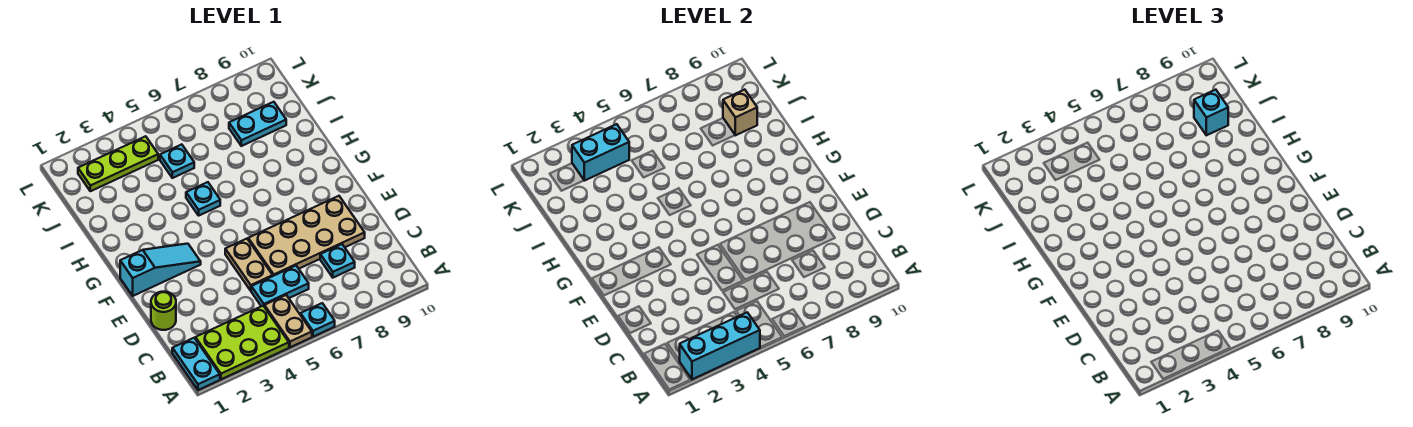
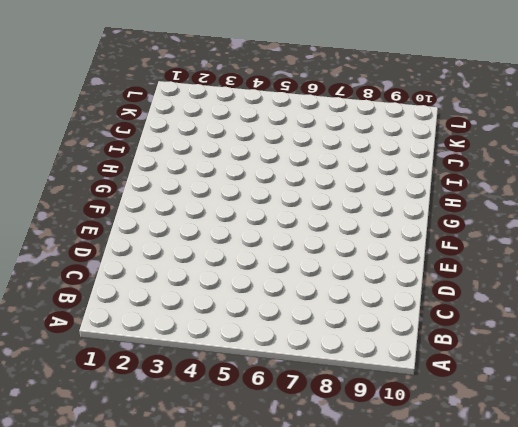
none -> cyan 1x2 plate [172,338,220,390]
none -> lime 2x3 plate [195,306,289,379]
none -> tan 1x2 plate [264,295,312,347]

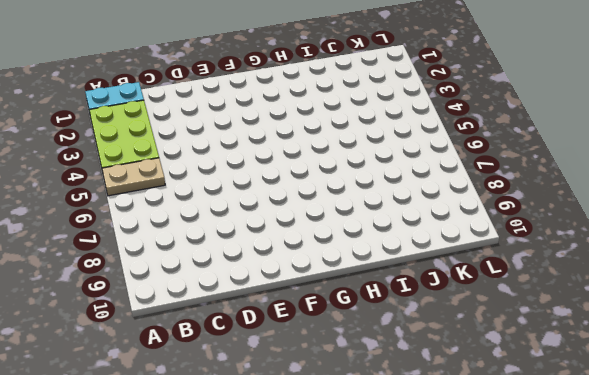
none -> cyan 1x1 plate [301,303,335,337]
none -> cyan 1x2 plate [251,266,309,306]
none -> cyan 1x1 plate [320,244,355,278]

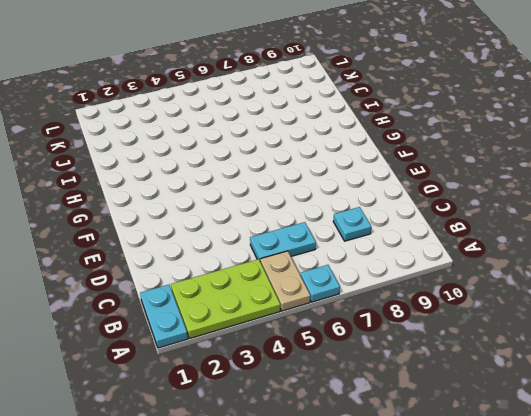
none -> lime 1x1 round brick [151,292,176,330]
none -> tan 1x2 plate [225,239,273,291]
none -> tan 2x4 plate [248,196,365,276]

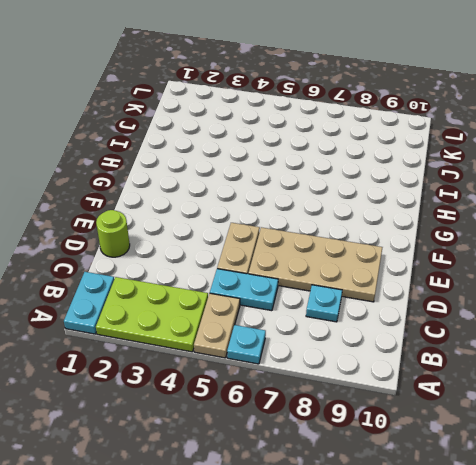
none -> cyan 1x3 slope [120,244,201,296]
none -> cyan 1x1 plate [186,182,220,215]
none -> cyan 1x1 plate [160,144,194,178]

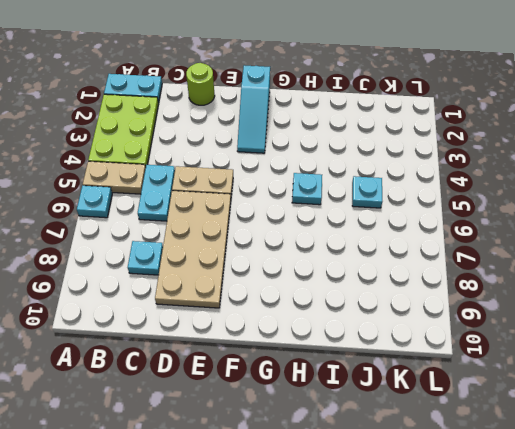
none -> cyan 1x2 plate [229,102,286,146]
none -> lime 1x3 plate [78,136,158,191]
none -> cyan 1x3 brick [680,312,760,379]

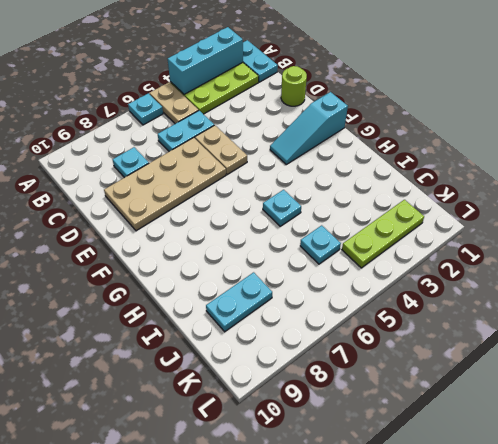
none -> tan 1x1 brick [723,90,757,135]
none -> cyan 1x2 brick [572,124,629,181]
none -> cyan 1x1 brick [1194,90,1228,135]

